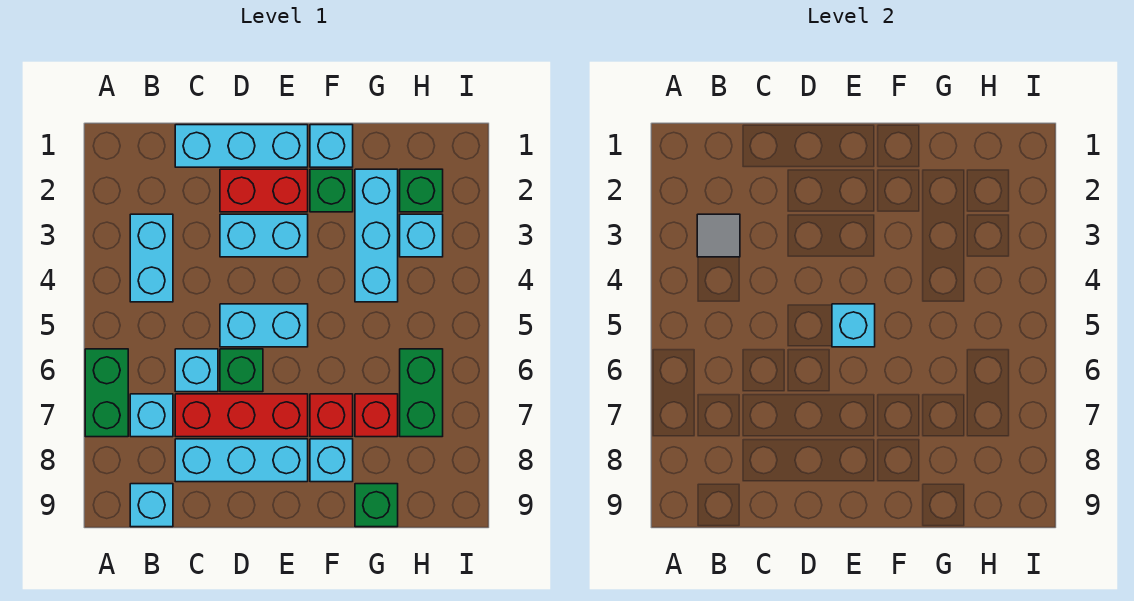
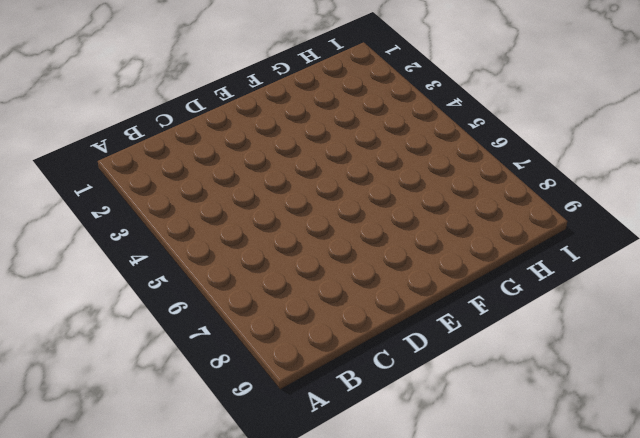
none -> green 1x2 brick [85,349,128,437]
none -> cyan 1x2 brick [130,214,173,302]
none -> cyan 1x1 brick [130,394,173,437]

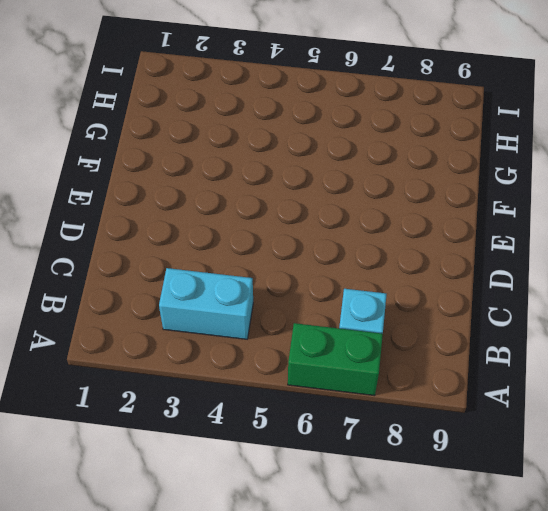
none -> cyan 1x1 brick [130,484,173,527]
none -> cyan 1x3 brick [175,125,308,167]
none -> cyan 1x1 brick [175,349,218,392]

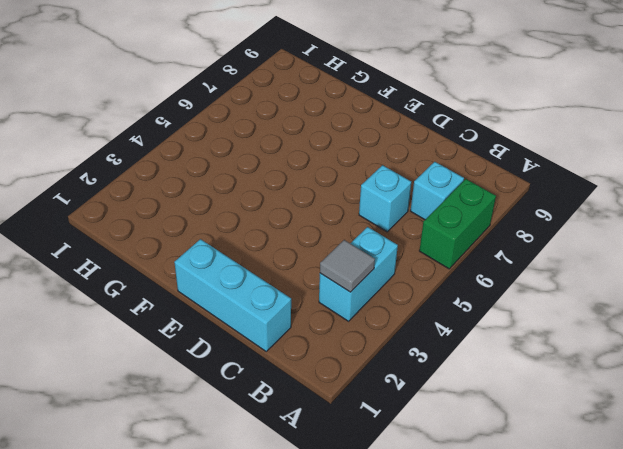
none -> cyan 1x1 brick [130,484,173,527]
none -> red 1x3 brick [175,394,308,437]
none -> cyan 1x3 brick [175,439,308,482]

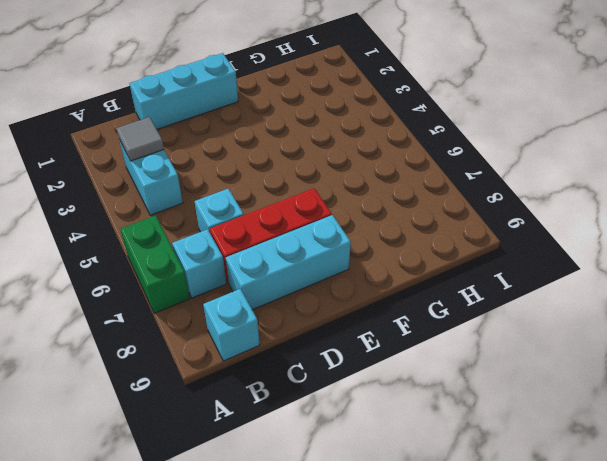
none -> red 1x2 brick [220,169,308,212]
none -> cyan 1x2 brick [220,214,308,257]
none -> cyan 1x2 brick [220,304,308,347]

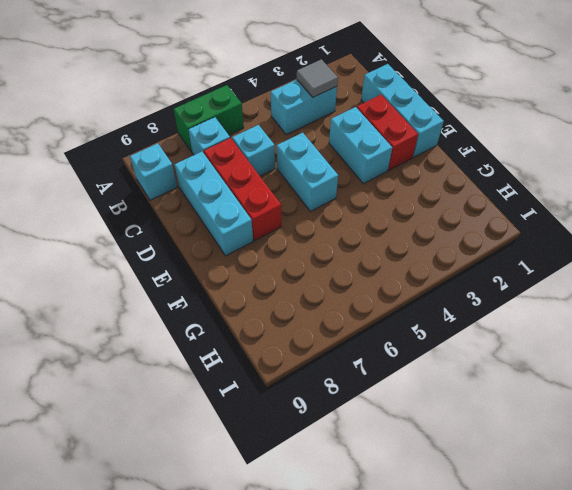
none -> green 1x1 brick [220,349,263,392]
none -> cyan 1x1 brick [310,125,353,167]
none -> green 1x1 brick [310,169,353,212]

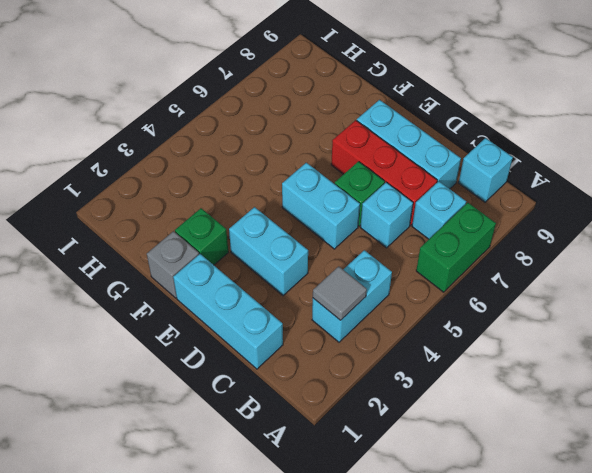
grey 1x1 brick [147,231,199,298] -> cyan 1x1 brick [310,125,353,167]
none -> red 1x2 brick [220,169,308,212]
none -> red 1x1 brick [310,394,353,437]
none -> cyan 1x1 brick [310,439,353,482]

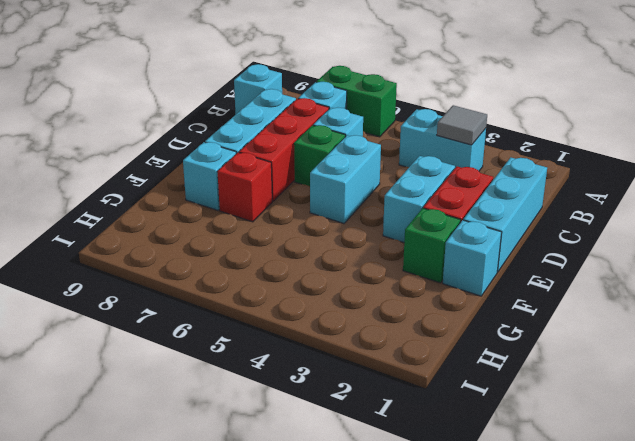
none -> cyan 1x3 brick [355,169,398,302]
none -> red 1x1 brick [355,394,398,437]
none -> green 1x1 brick [355,484,398,527]

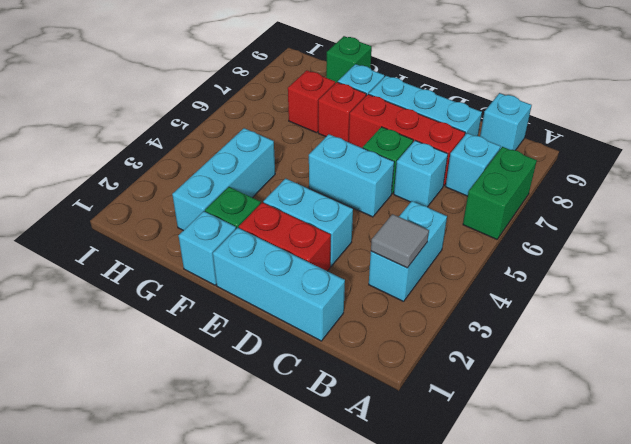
none -> green 1x1 brick [400,169,443,212]
none -> cyan 1x1 brick [400,214,443,257]
none -> green 1x2 brick [400,349,443,437]

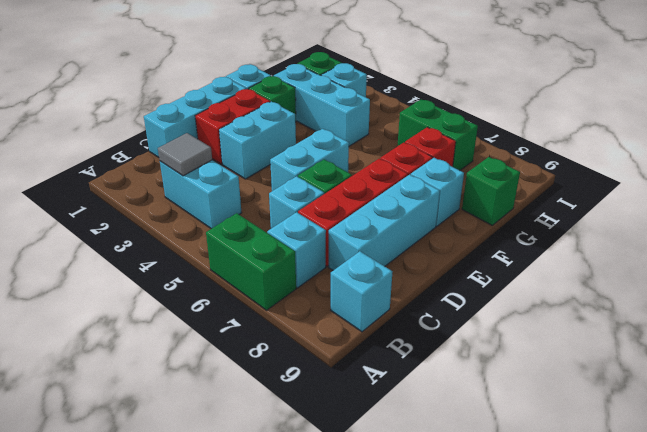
none -> cyan 1x1 brick [832,304,875,347]

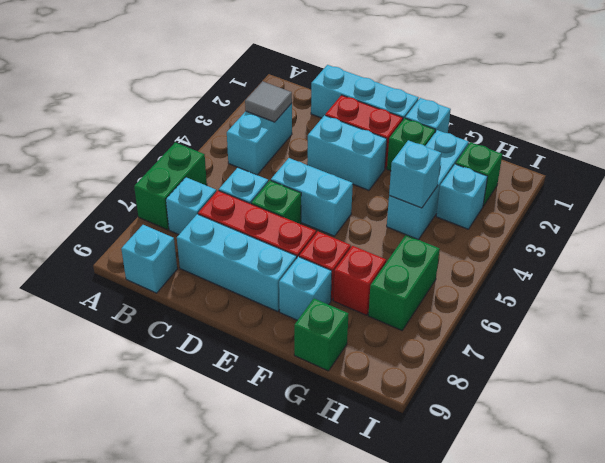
cyan 1x1 brick [389,140,441,208] -> cyan 1x1 brick moved to [832,304,875,347]

